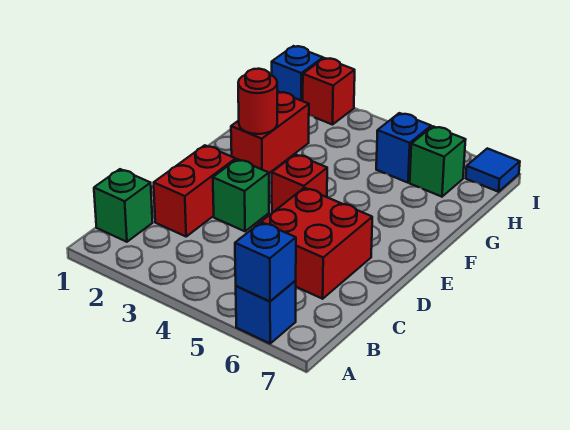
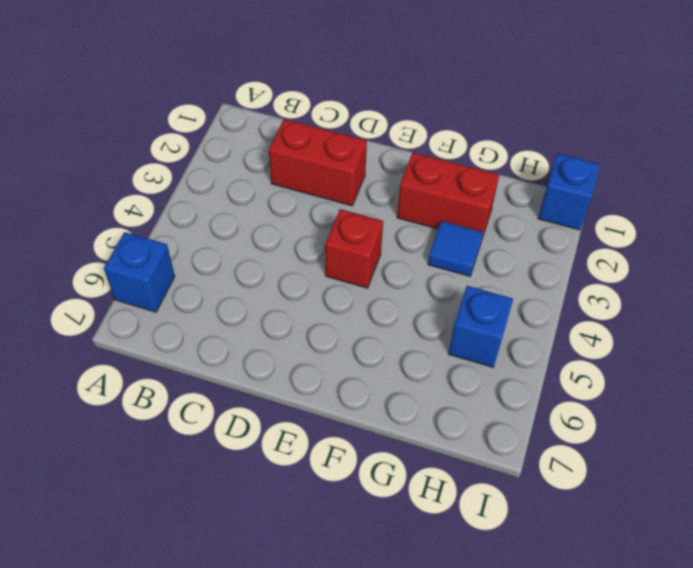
blue 1x1 tile [428,221,483,276] -> blue 1x1 tile moved to [466,148,520,192]
none -> green 1x1 brick [94,169,153,242]
none -> red 2x2 brick [256,188,372,299]
none -> green 1x1 brick [213,159,269,231]

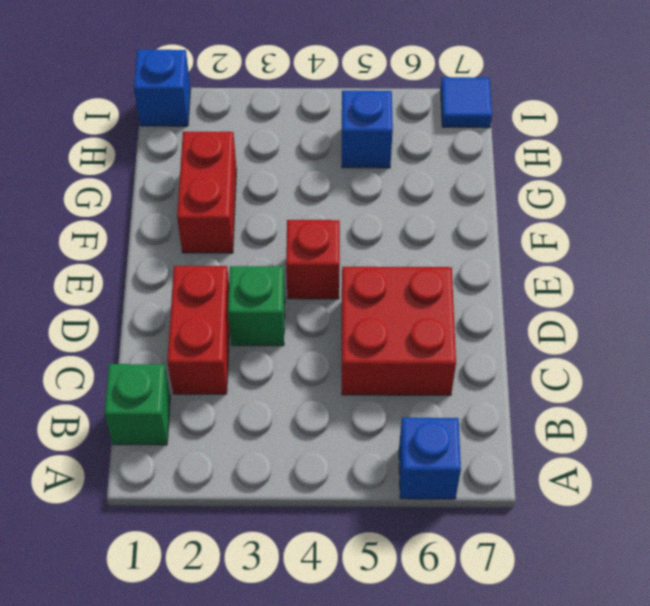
none -> green 1x1 brick [410,126,466,197]
none -> red 1x1 brick [303,58,355,125]
none -> blue 1x1 brick [235,222,296,301]

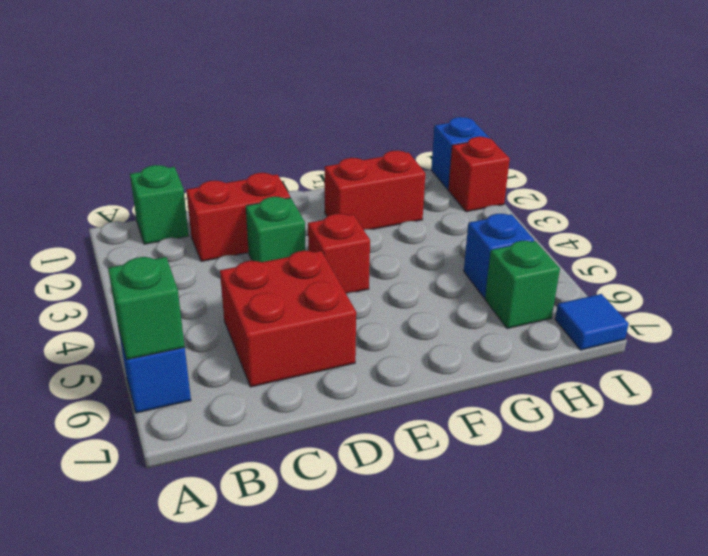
green 1x1 brick [108,257,185,360] -> blue 1x1 brick [235,222,296,301]
none -> red 1x1 round brick [238,69,277,134]

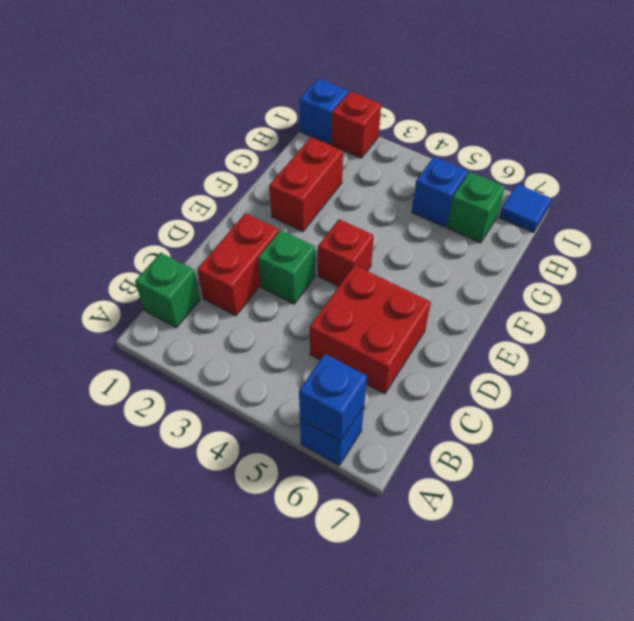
none -> red 1x1 round brick [238,69,277,134]

